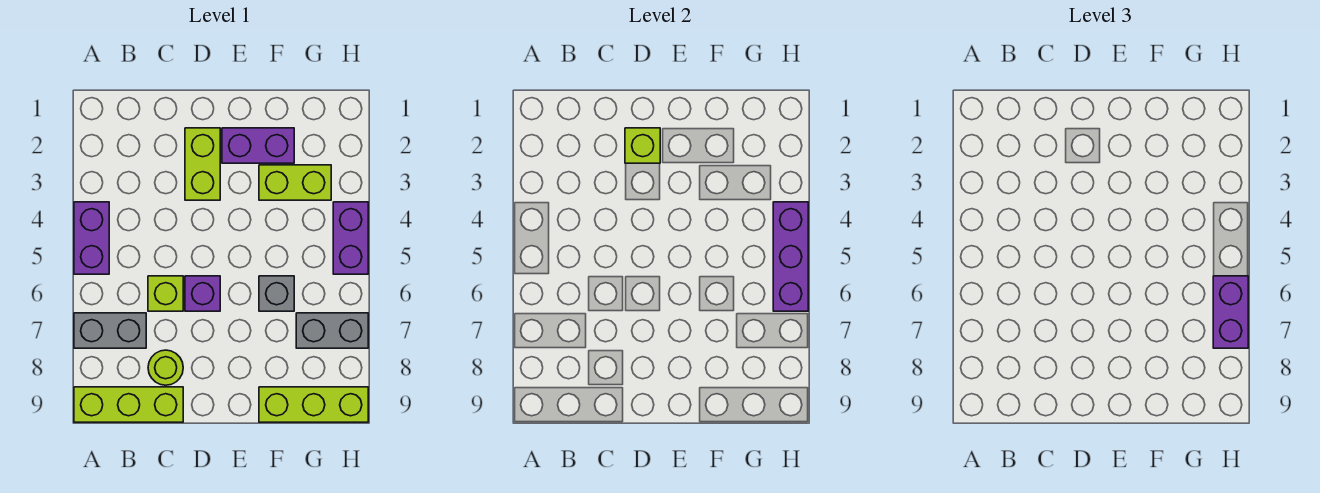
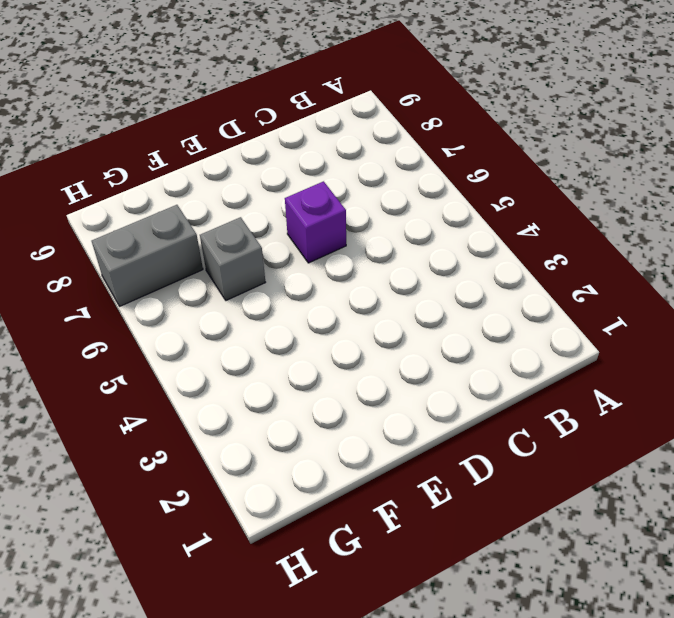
none -> purple 1x2 brick [74,202,109,274]
none -> grey 1x2 brick [74,313,146,348]
none -> lime 1x3 brick [74,387,183,422]

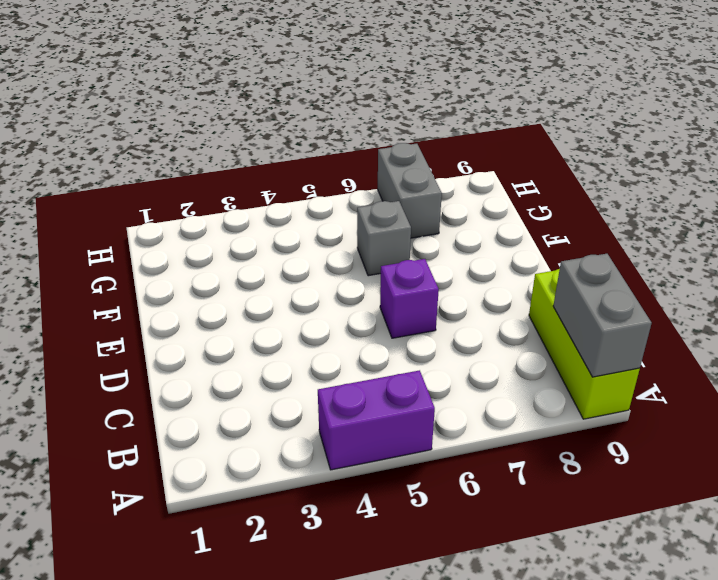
grey 1x2 brick [553,254,652,377] -> grey 1x2 brick moved to [74,313,146,348]
none -> lime 1x1 brick [148,276,183,311]
none -> lime 1x1 round brick [148,350,183,385]
none -> lime 1x2 brick [185,128,220,200]

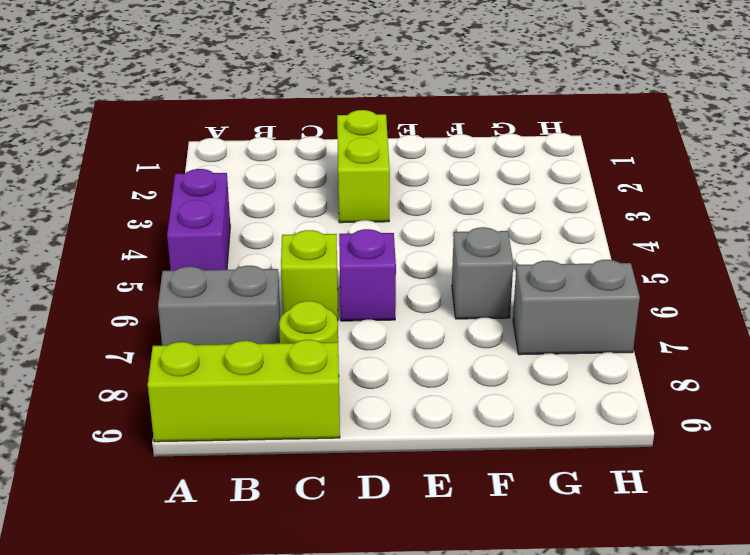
none -> purple 1x2 brick [222,128,294,163]
none -> lime 1x2 brick [259,165,331,200]
none -> lime 1x3 brick [259,387,368,422]

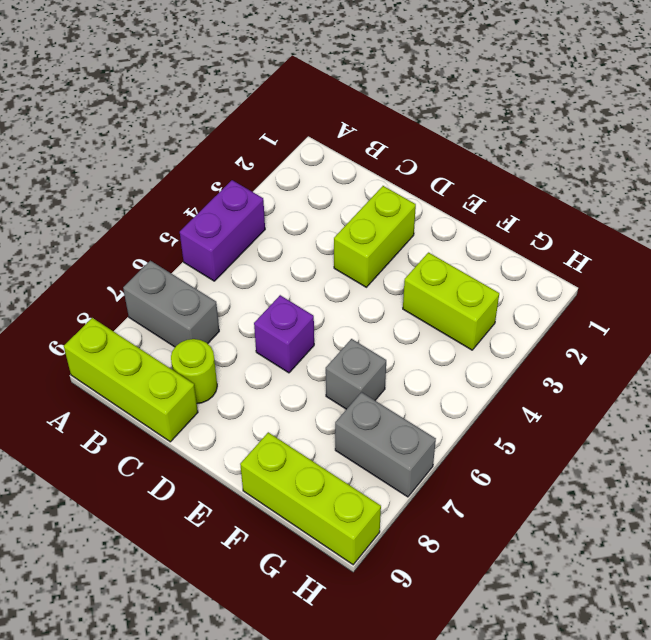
none -> lime 1x1 brick [148,276,183,311]
none -> purple 1x2 brick [222,128,294,163]
none -> purple 1x2 brick [333,202,368,274]

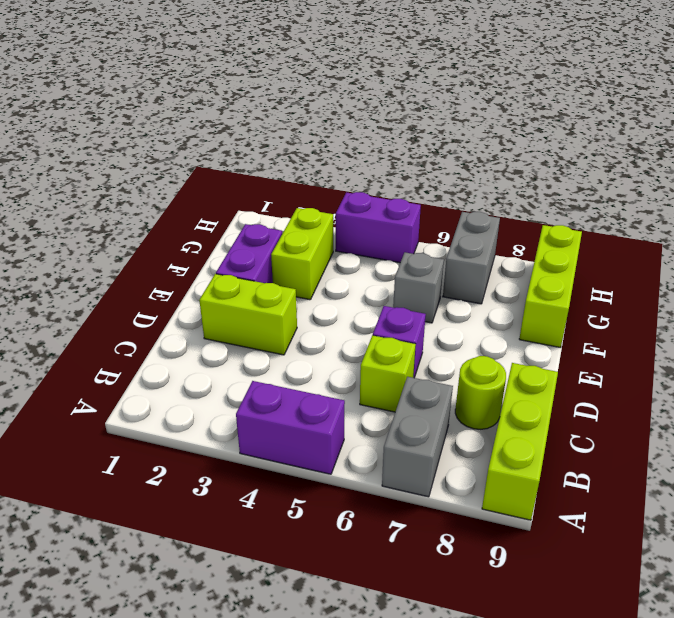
none -> lime 1x1 brick [625,128,660,163]
none -> purple 1x3 brick [773,202,808,311]
none -> purple 1x2 brick [1213,276,1248,348]

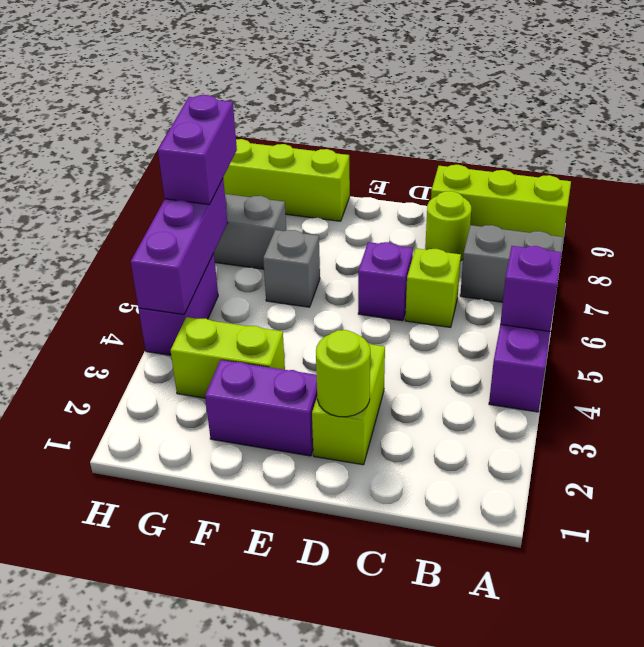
purple 1x1 brick [500,246,562,331] -> none
lime 1x1 round brick [316,330,370,417] -> lime 1x1 brick [625,128,660,163]

